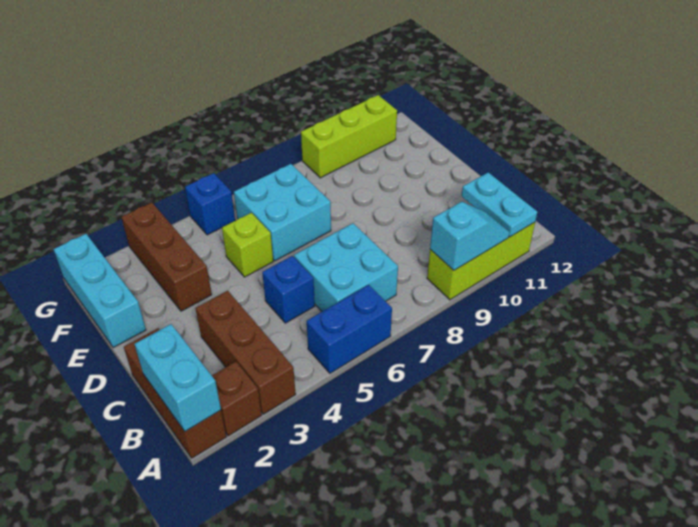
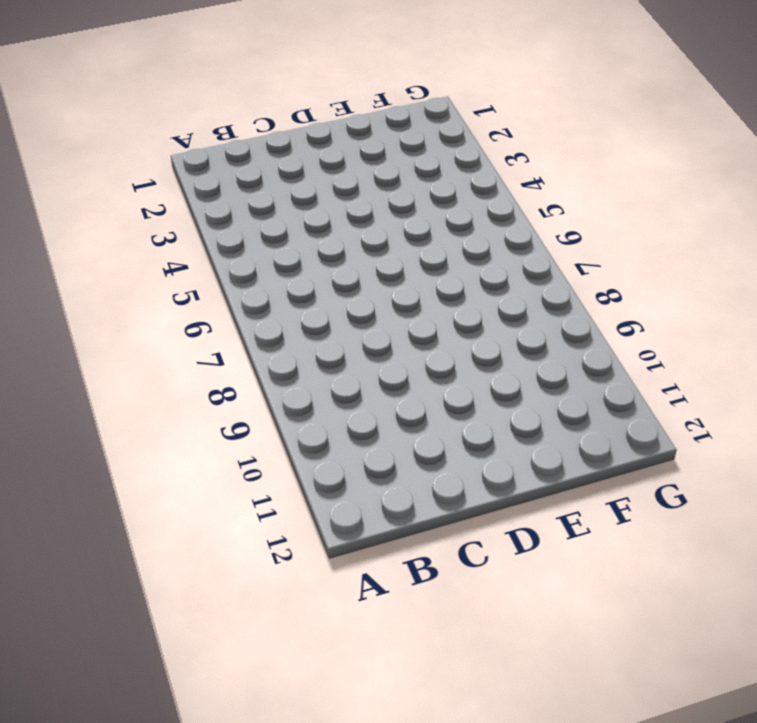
none -> brown 1x3 brick [124,328,226,458]
none -> brown 1x1 brick [212,362,262,436]
none -> brown 1x3 brick [195,291,296,414]

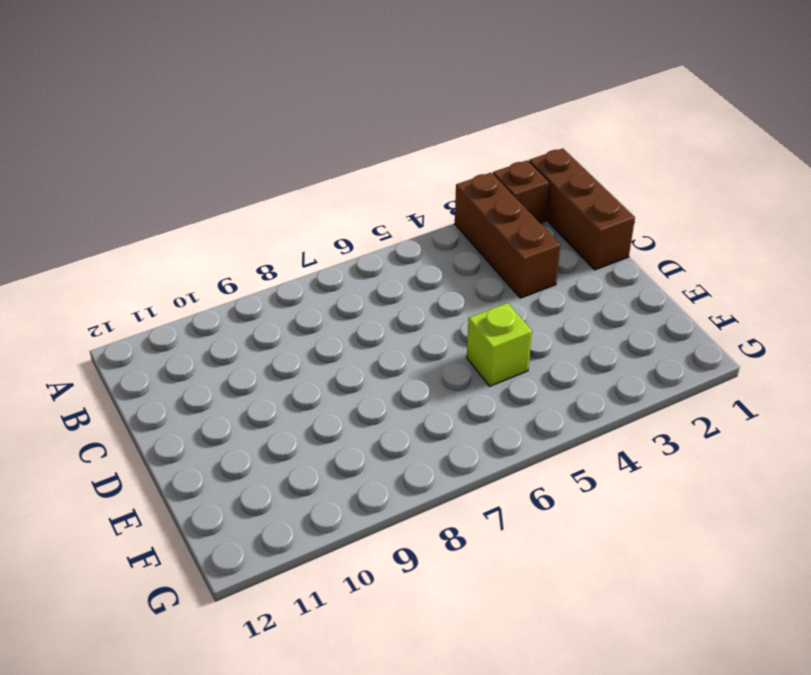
none -> blue 1x2 brick [307,285,392,373]
none -> lime 1x3 brick [427,222,535,300]
none -> cyan 2x2 brick [294,223,398,311]

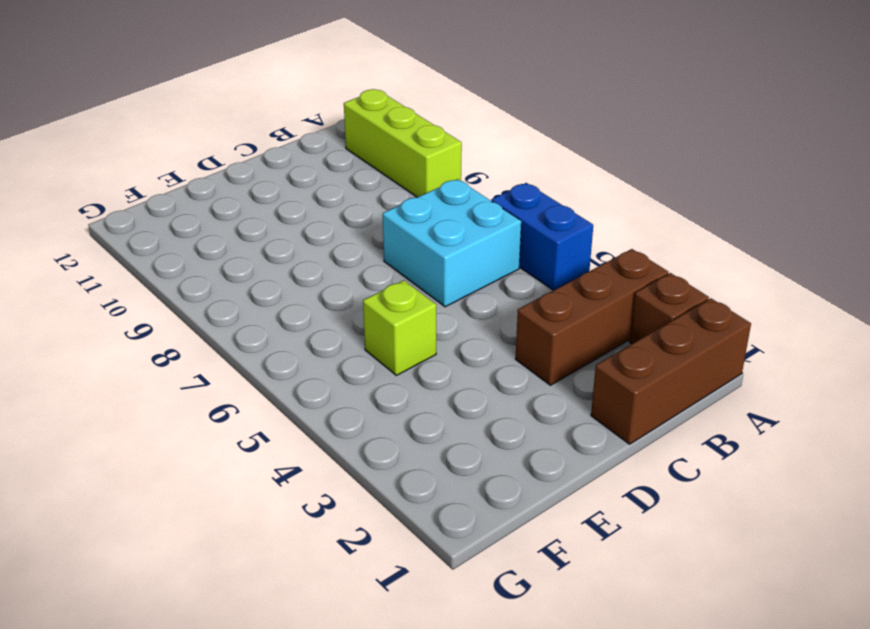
none -> blue 1x1 brick [262,256,315,323]
none -> cyan 1x3 brick [53,234,146,348]
none -> brown 1x3 brick [121,202,212,311]

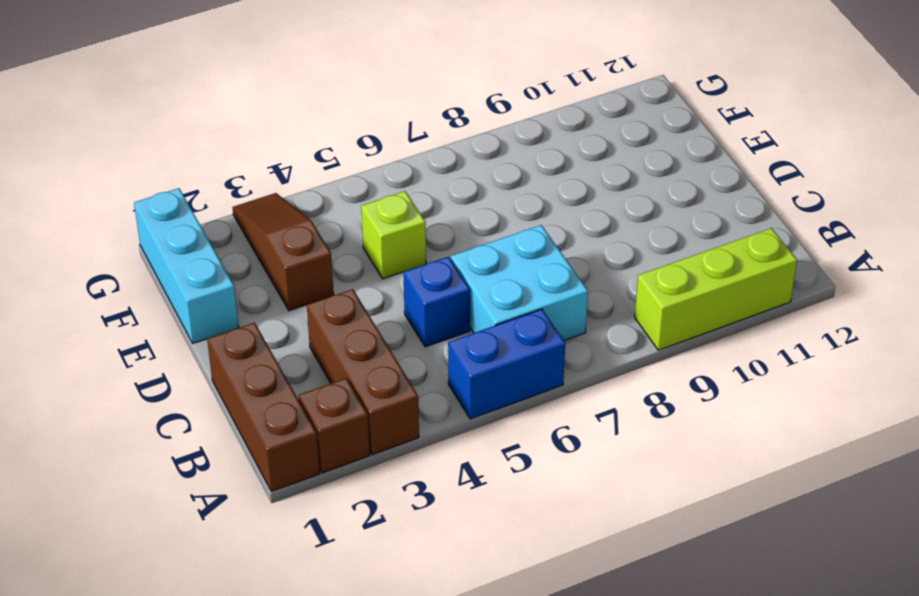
brown 1x3 slope [232,193,334,311] -> brown 1x3 brick [121,202,212,311]
none -> cyan 2x2 brick [234,164,331,261]
none -> blue 1x1 brick [185,173,235,235]
none -> lime 1x3 brick [301,95,397,178]

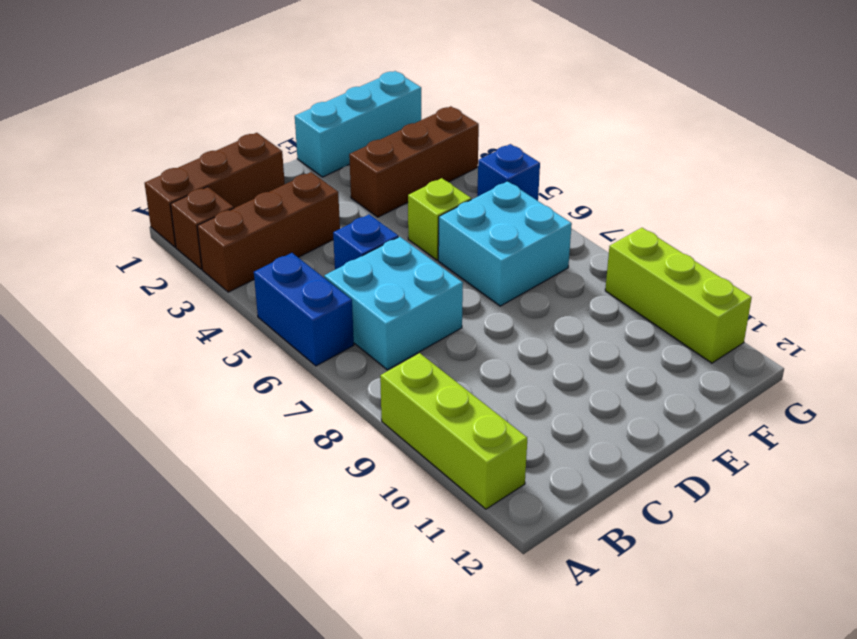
none -> cyan 1x2 brick [135,324,221,431]
none -> cyan 1x2 slope [430,202,510,270]
none -> cyan 1x2 plate [462,172,537,237]

